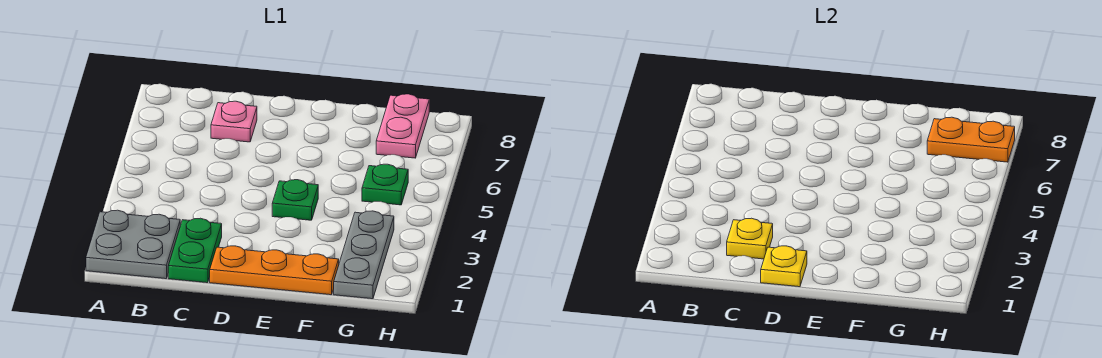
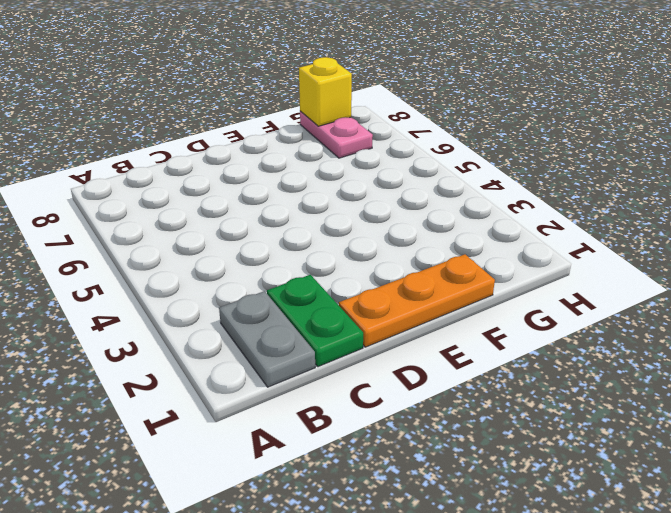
grey 1x2 plate [219,291,315,387] -> grey 2x2 plate [86,210,180,279]
yellow 1x1 brick [299,57,352,126] -> none
none -> pink 1x1 plate [211,101,257,142]
none -> green 1x1 plate [272,180,318,220]

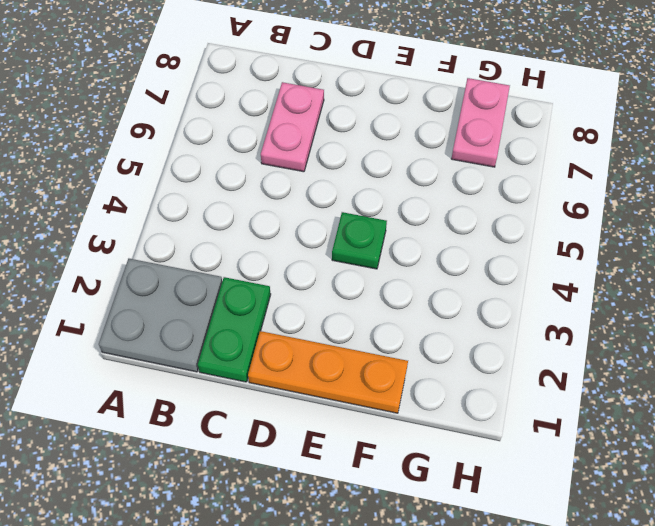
pink 1x2 plate [261,82,324,172] -> pink 1x1 plate [211,101,257,142]
none -> grey 1x3 plate [334,211,394,299]
none -> green 1x1 plate [362,164,408,205]

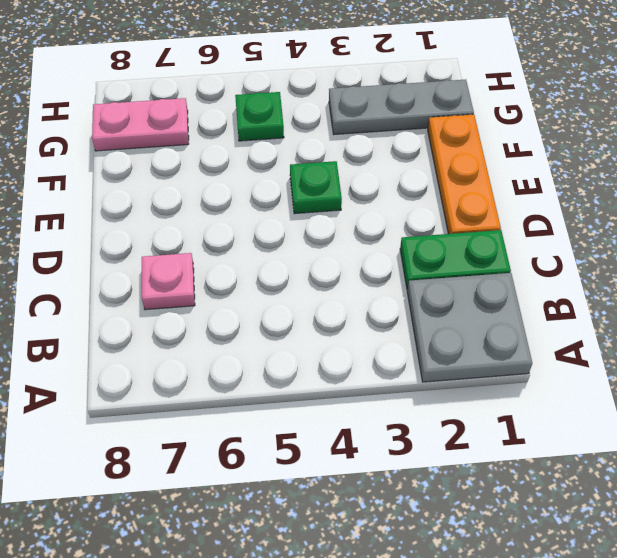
none -> yellow 1x1 plate [727,218,773,259]
none -> yellow 1x1 plate [761,246,807,287]

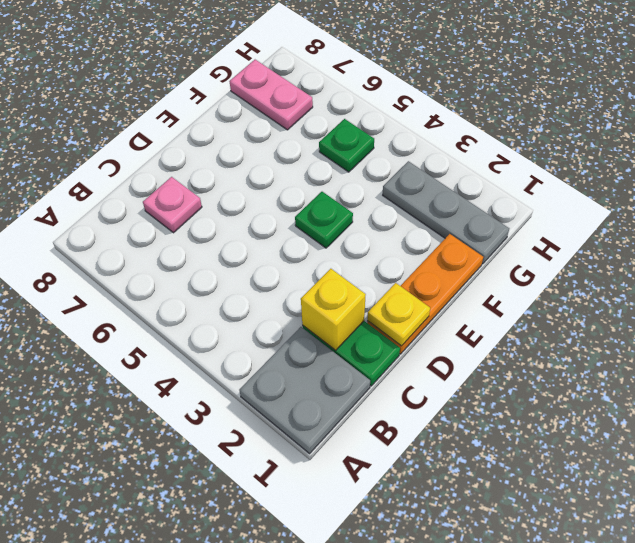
yellow 1x1 brick [301,269,366,350] -> yellow 1x1 plate [727,218,773,259]
none -> orange 1x2 plate [927,117,1015,162]

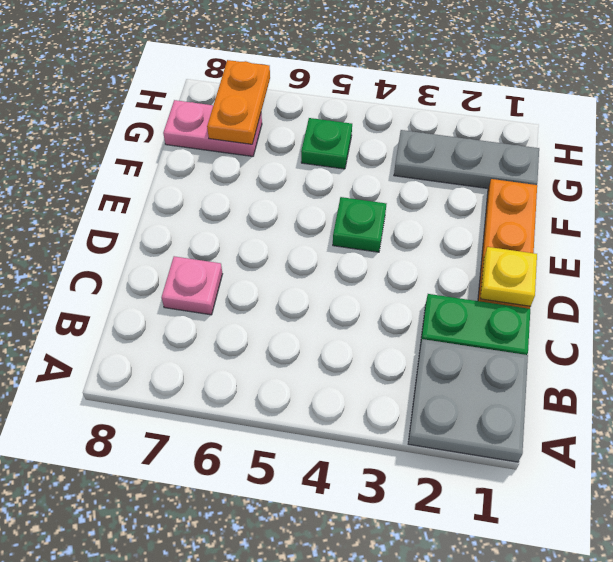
none -> yellow 1x1 plate [727,218,773,259]

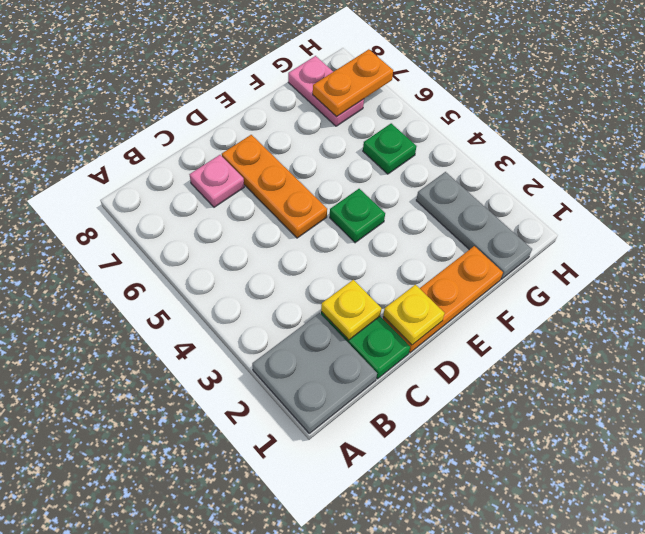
orange 1x3 plate [222,135,327,238] -> none

